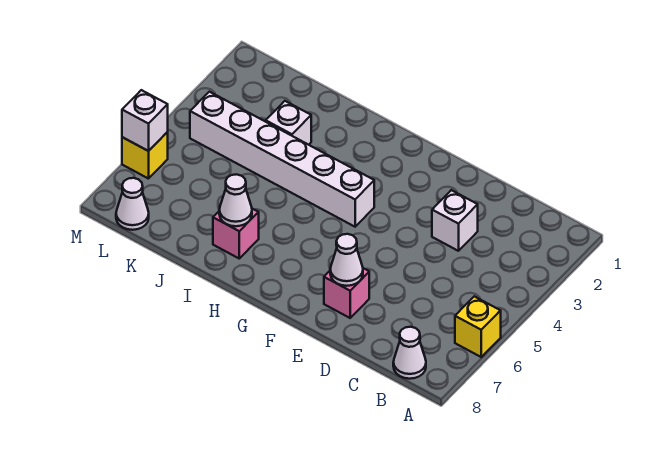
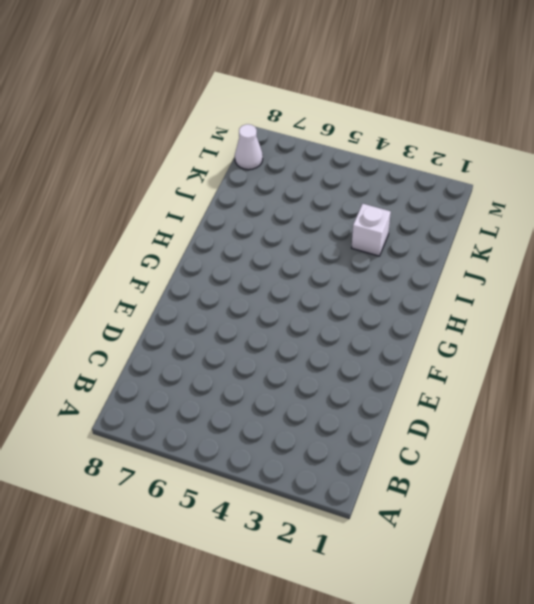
none -> yellow 1x1 brick [455,296,501,357]
none -> white 1x1 cone [393,327,426,379]
none -> white 1x1 brick [432,190,478,251]

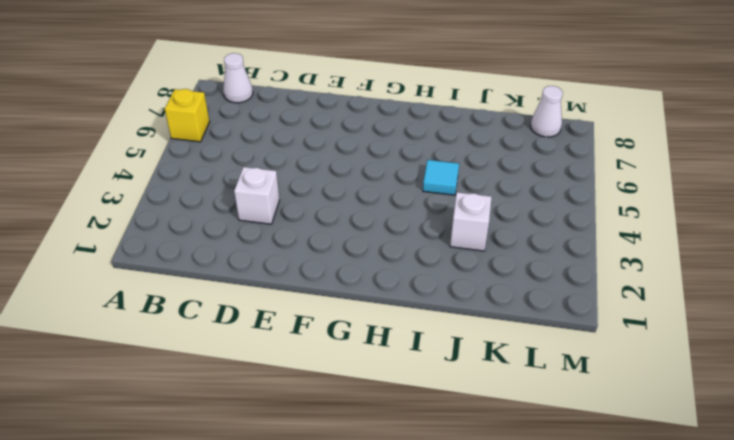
cyan 1x1 tile [423,160,459,195] -> none
none -> pink 1x1 brick [324,268,369,318]
none -> white 1x6 brick [190,92,374,227]
none -> pink 1x1 brick [213,209,259,258]

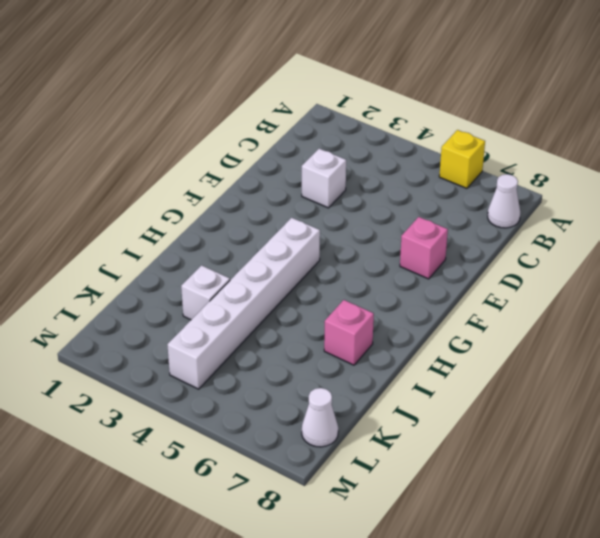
none -> yellow 1x1 brick [122,132,168,179]
none -> white 1x1 cone [330,234,363,286]
none -> white 1x1 cone [219,174,252,226]

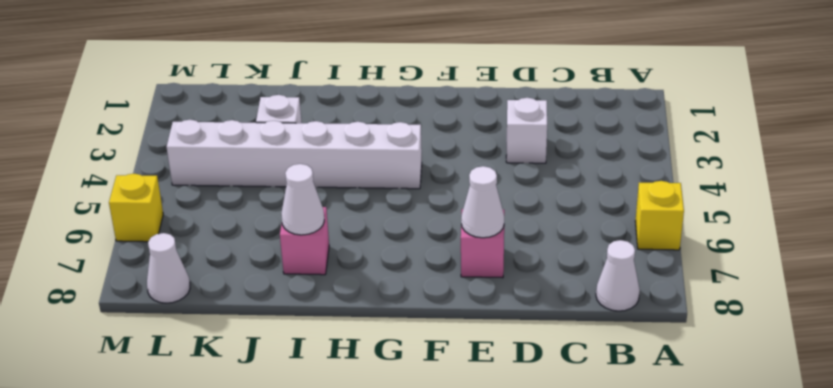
none -> white 1x1 brick [122,90,168,151]

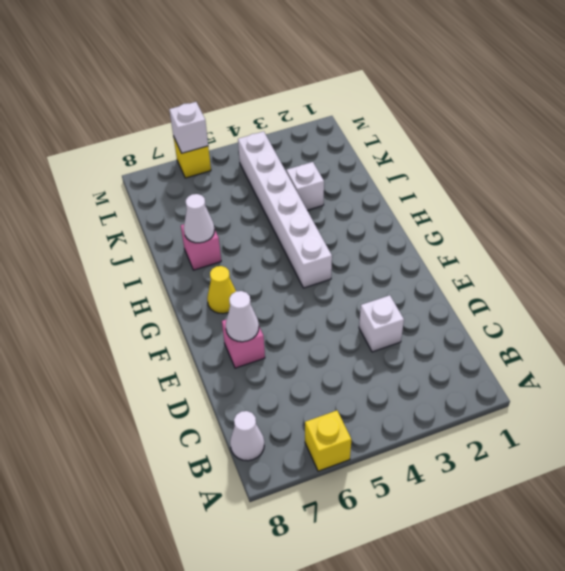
yellow 1x1 cone [207,266,236,314] -> none
none -> white 1x1 cone [116,178,149,230]

